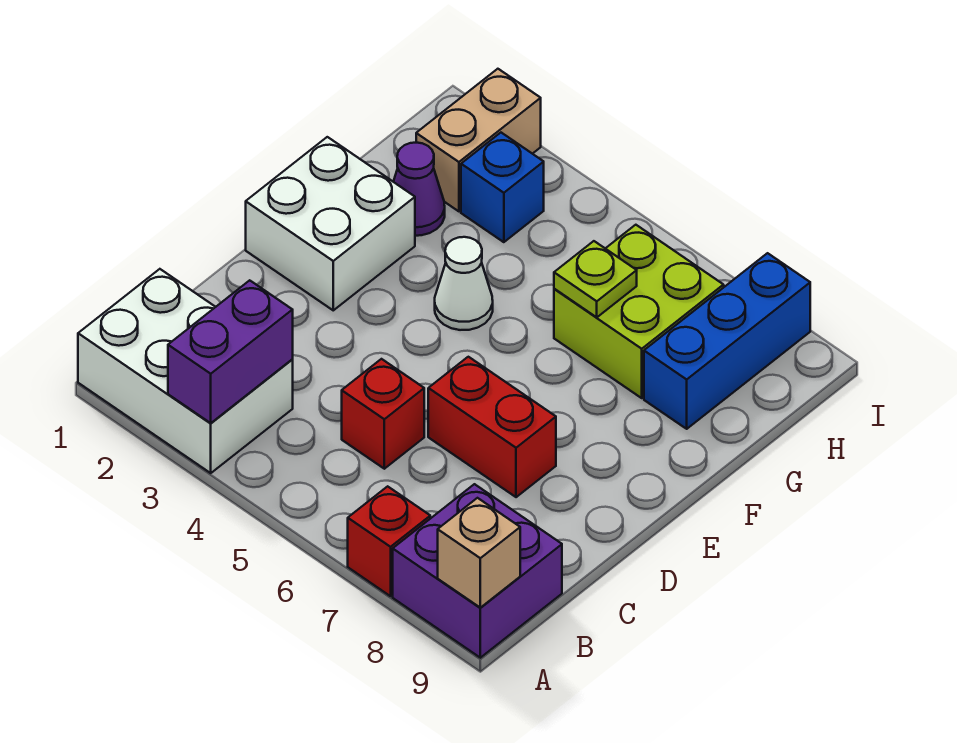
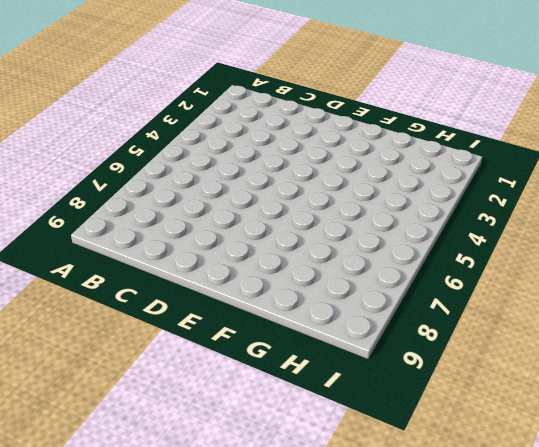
none -> white 2x3 brick [78,269,293,473]
none -> red 1x1 brick [348,486,430,596]
none -> purple 2x2 brick [393,484,562,658]

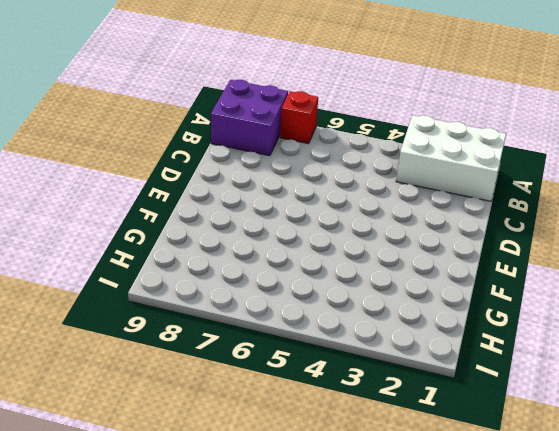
none -> red 1x1 brick [342,359,424,469]
none -> red 1x2 brick [428,357,556,497]
none -> white 2x2 brick [246,137,415,310]

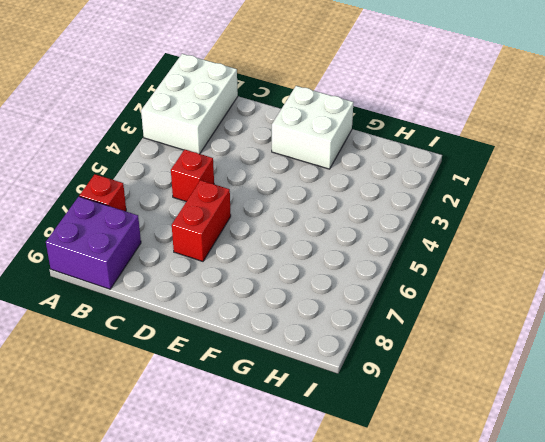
none -> white 1x1 cone [435,237,493,330]
none -> purple 1x1 cone [393,142,445,236]
none -> lime 2x2 brick [554,225,724,398]

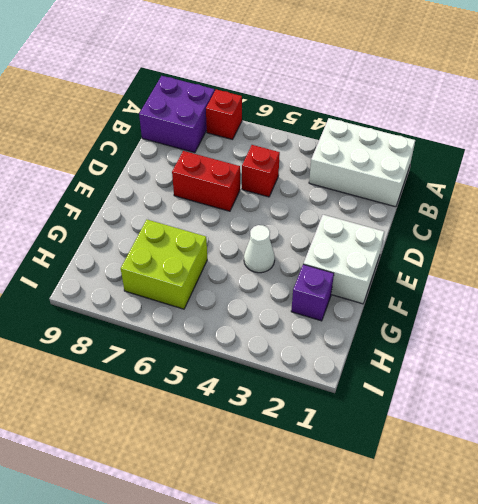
purple 1x1 brick [291,264,334,321] -> purple 1x1 cone [393,142,445,236]
none -> blue 1x3 brick [644,253,810,429]
none -> tan 1x2 brick [416,69,541,211]
none -> blue 1x1 brick [461,133,544,242]

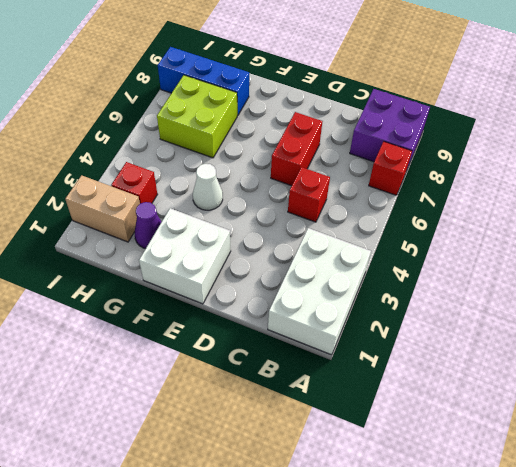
red 1x1 brick [111,162,157,204] -> blue 1x1 brick [461,133,544,242]
none -> purple 1x2 brick [168,280,293,423]
none -> tan 1x1 brick [438,498,520,608]
none -> lime 1x1 plate [554,241,637,317]

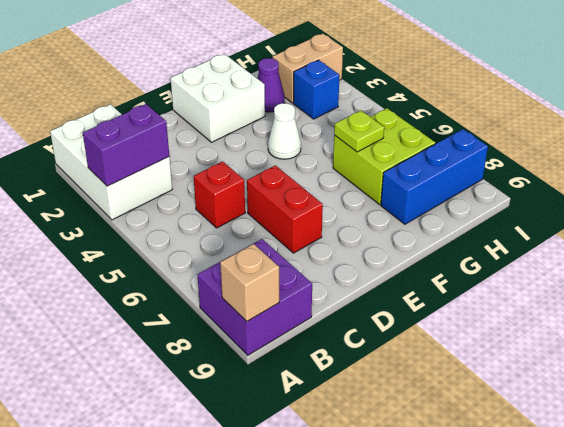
none -> red 1x1 brick [348,486,430,596]

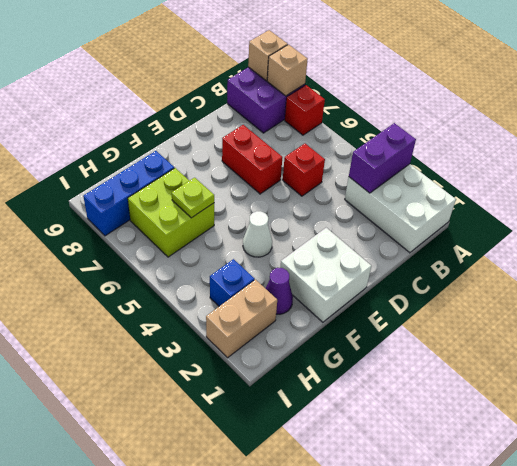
tan 1x1 brick [267,45,308,96] -> none

